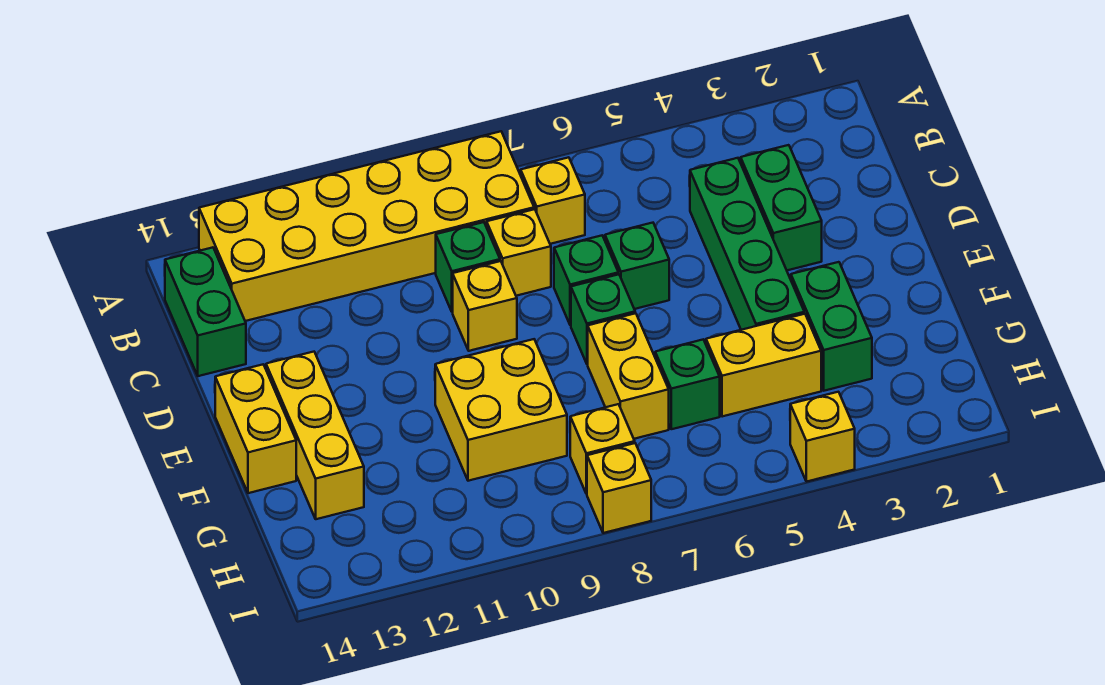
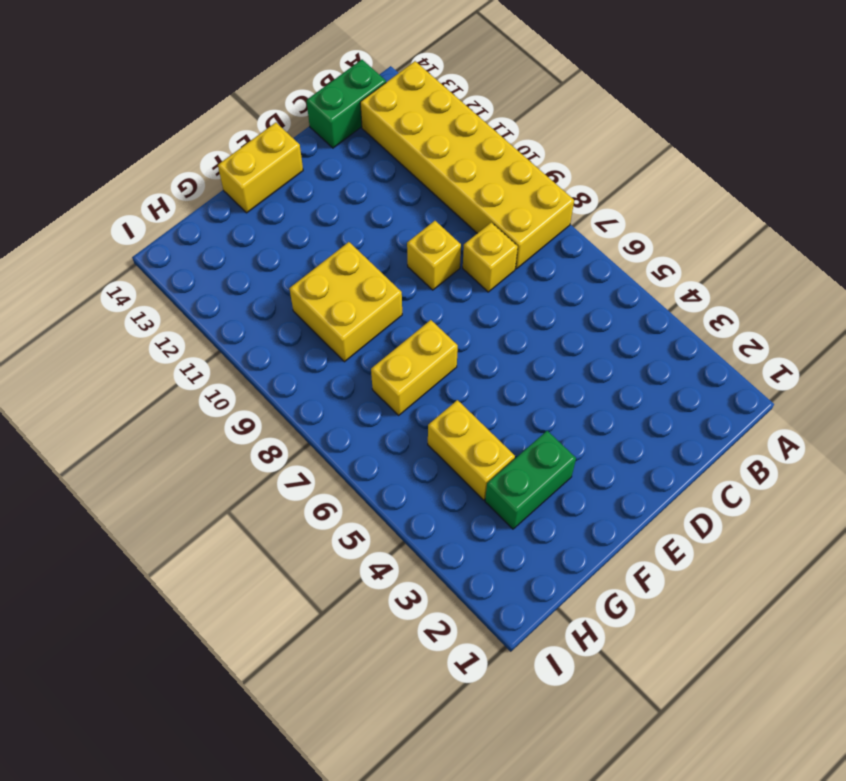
none -> yellow 1x1 brick [521,157,585,244]
none -> green 1x2 brick [741,145,822,270]
none -> green 1x4 brick [690,158,804,330]

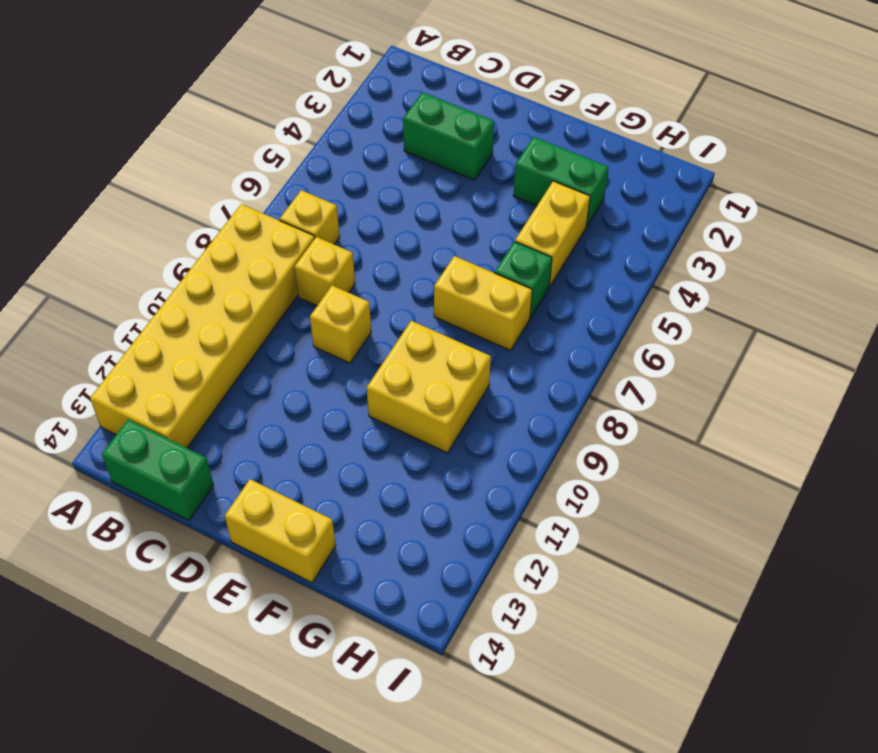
none -> green 1x4 brick [690,158,804,330]
none -> green 1x1 brick [436,222,500,312]
none -> green 1x1 brick [605,223,669,309]

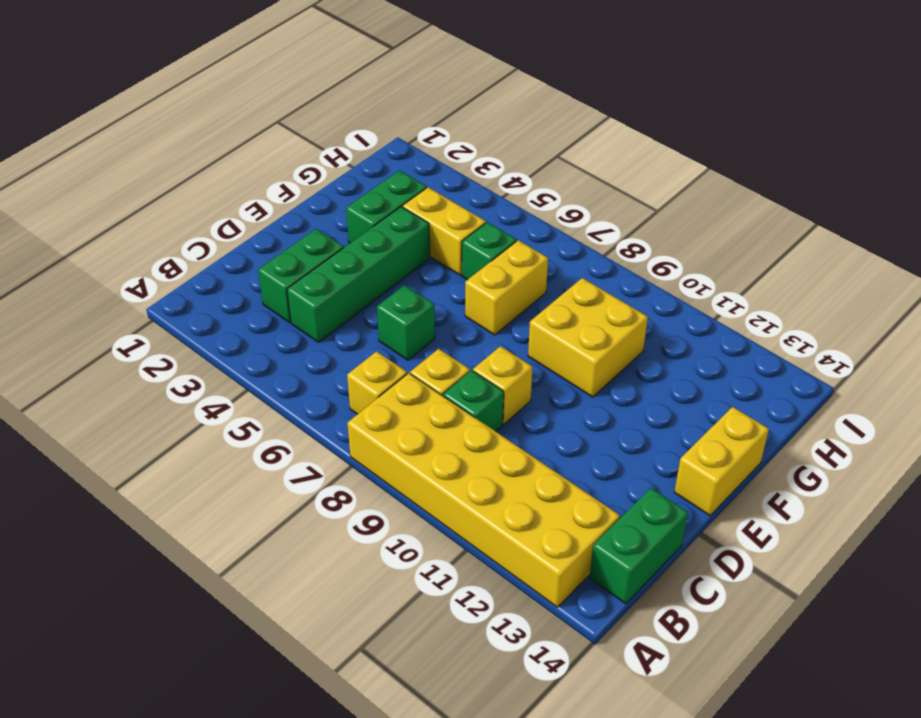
none -> green 1x1 brick [554,236,618,325]
none -> green 1x1 brick [571,274,635,364]
none -> yellow 1x3 brick [266,352,364,519]

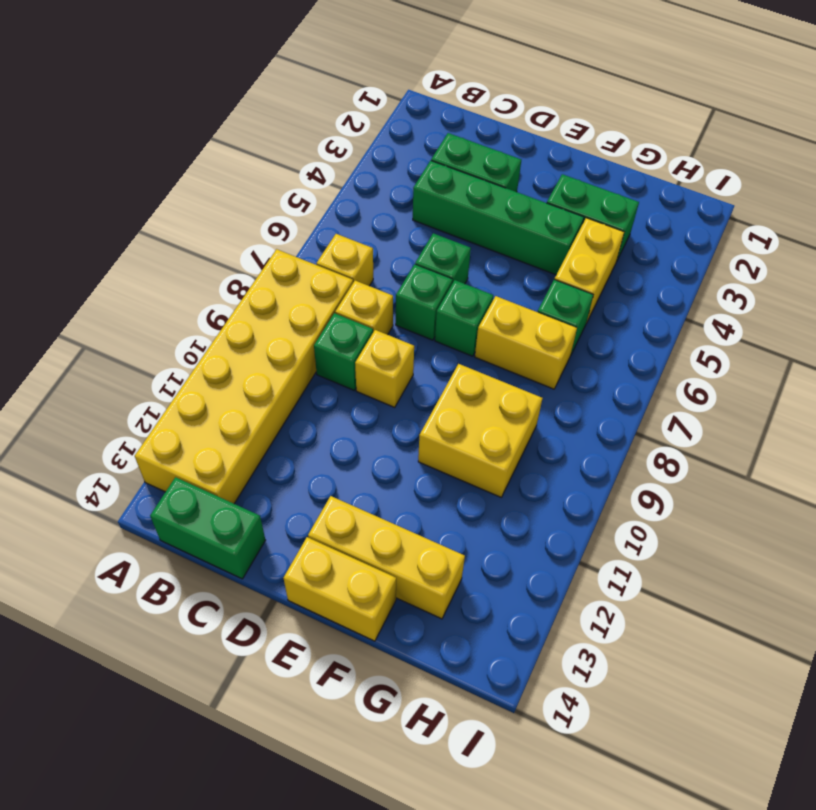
none -> yellow 1x1 brick [570,404,635,494]
none -> yellow 1x1 brick [790,392,855,482]
none -> yellow 1x1 brick [587,443,651,533]

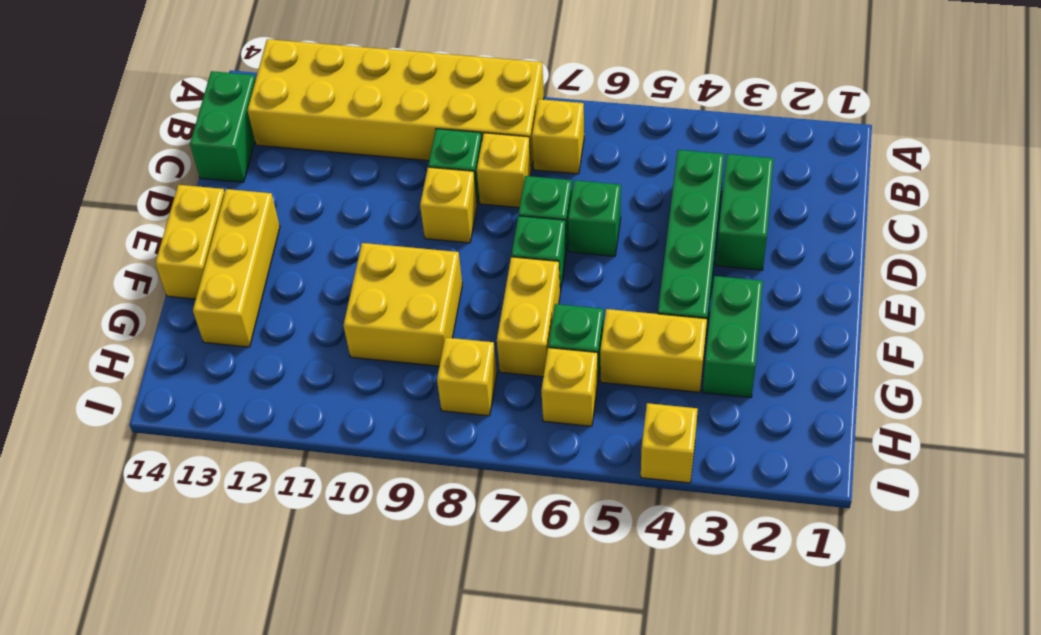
yellow 1x1 brick [541,348,598,426] -> yellow 1x1 brick moved to [587,443,651,533]

